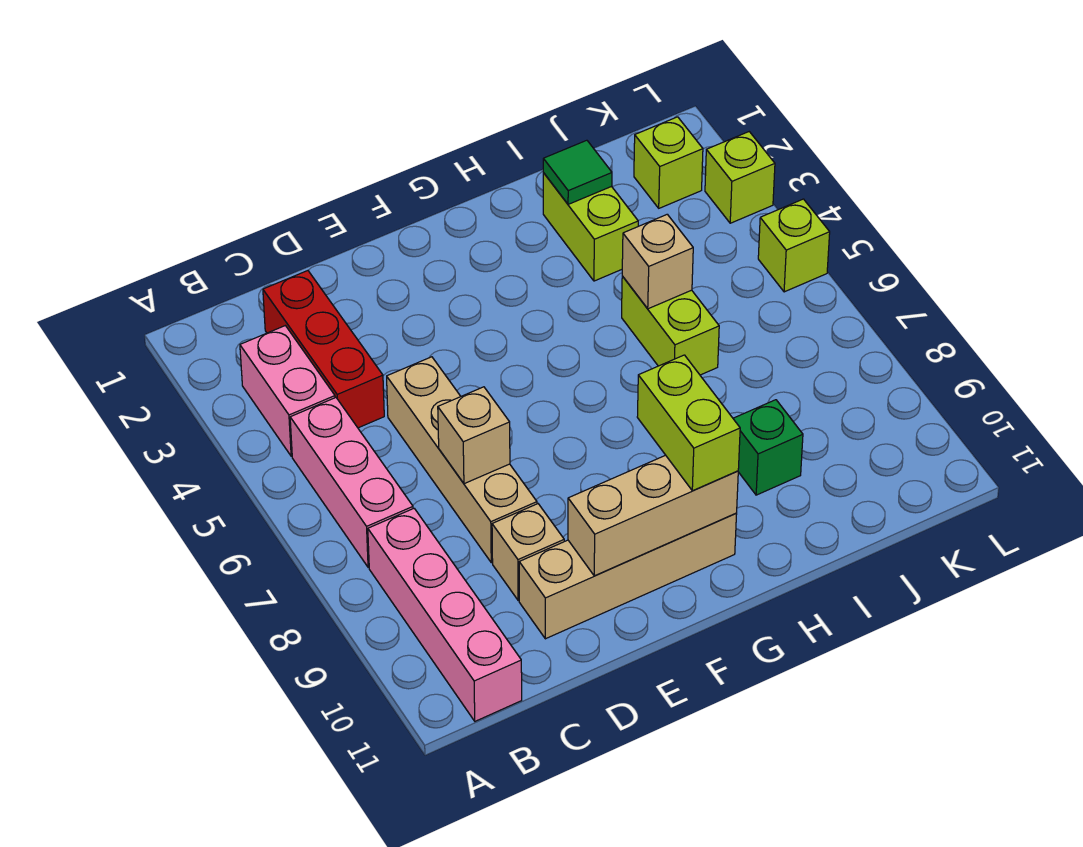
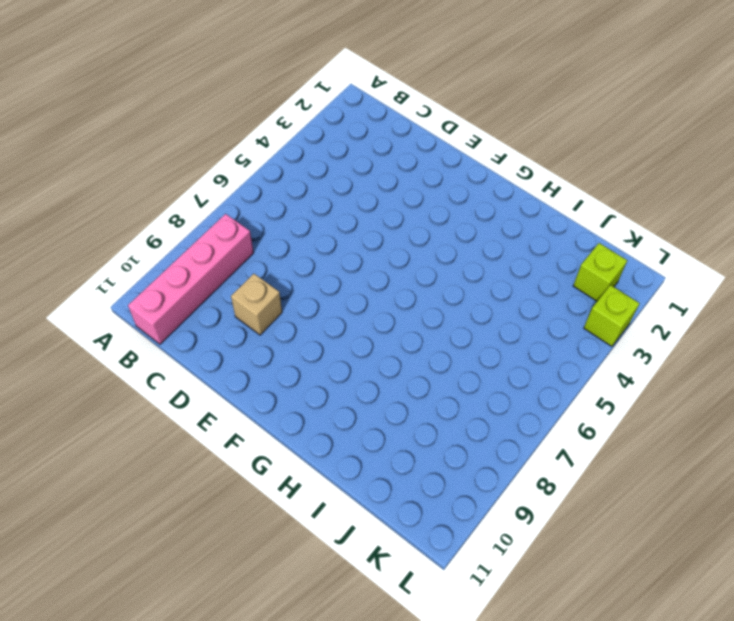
none -> pink 1x2 brick [240,326,335,456]
none -> pink 1x3 brick [290,398,413,567]
none -> red 1x3 brick [263,271,384,428]

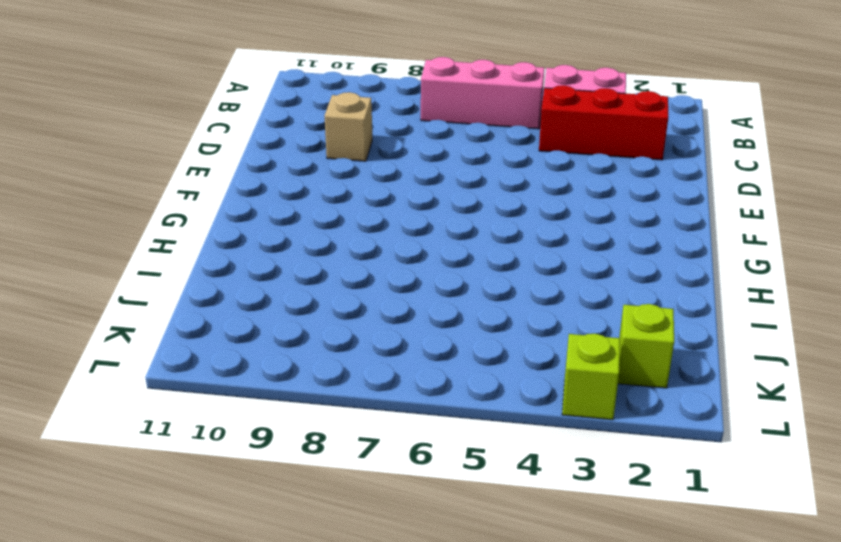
none -> pink 1x4 brick [368,509,522,721]
none -> tan 1x4 brick [387,357,537,563]
none -> tan 1x4 brick [519,514,737,639]

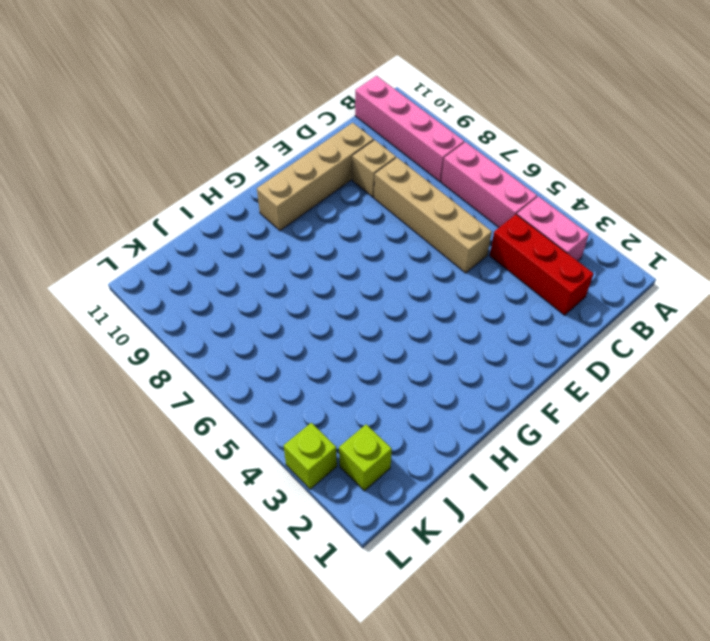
none -> lime 1x2 brick [543,173,638,281]
none -> lime 1x2 brick [622,276,719,375]
none -> green 1x1 brick [733,400,803,495]

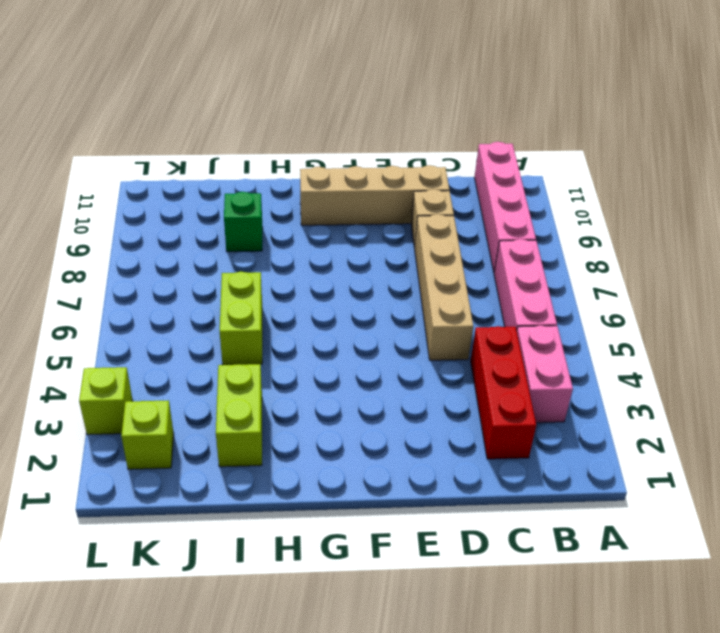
none -> lime 1x1 brick [758,199,830,292]
none -> tan 1x1 brick [438,387,510,484]
none -> tan 1x3 brick [568,455,738,576]

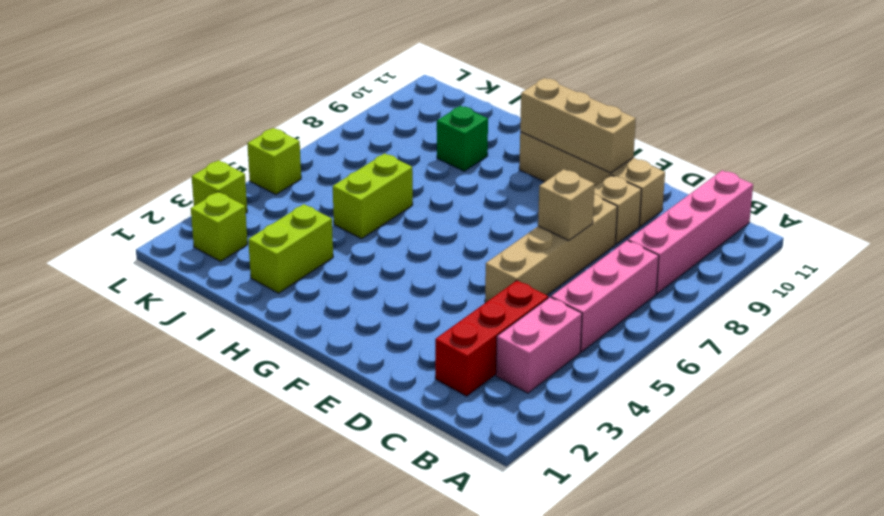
none -> green 1x1 tile [543,140,612,204]
none -> tan 1x1 brick [622,214,693,309]
none -> lime 1x2 brick [637,355,740,491]

